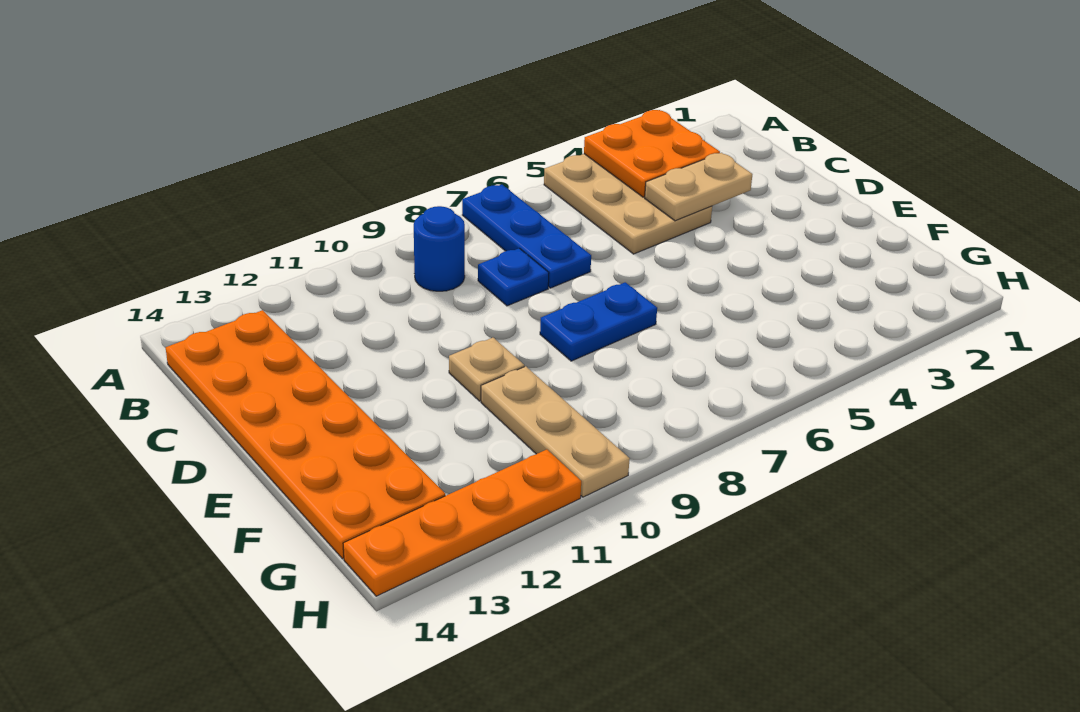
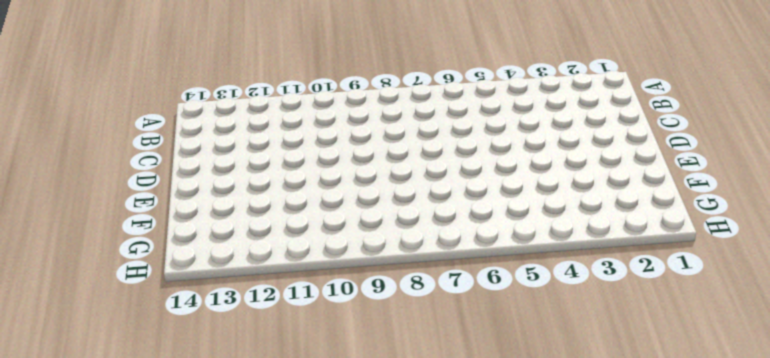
none -> tan 2x3 plate [544,154,712,254]
none -> blue 1x3 plate [462,185,591,288]

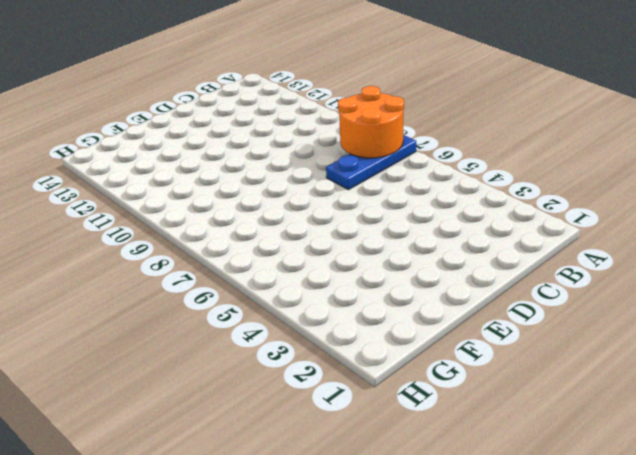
orange 2x2 round brick [338,86,404,158] -> none
none -> tan 2x3 plate [544,154,712,254]
none -> blue 1x1 round brick [414,206,465,291]

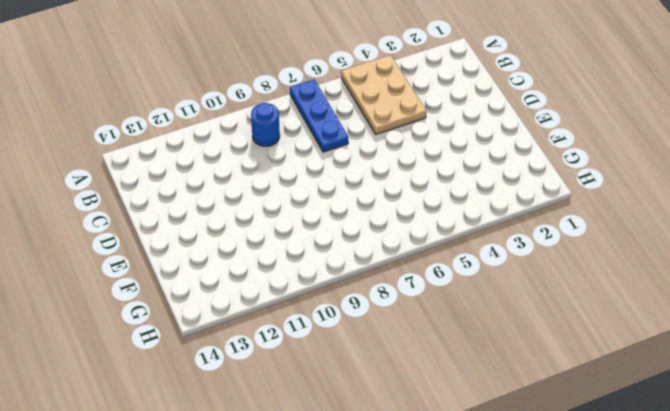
none -> orange 2x6 plate [166,310,445,559]
none -> blue 1x1 plate [478,248,549,306]

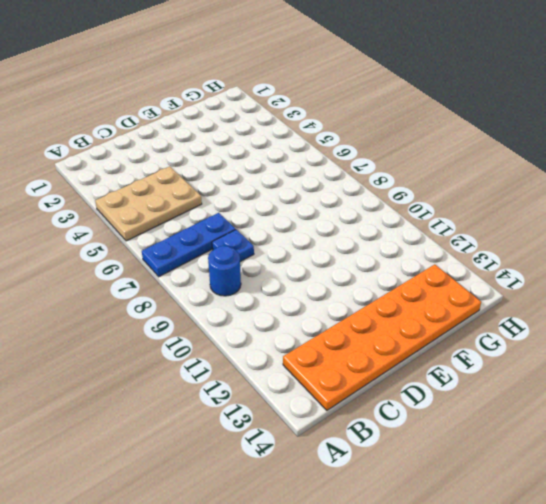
none -> blue 1x2 plate [540,282,657,361]
none -> tan 1x1 plate [449,338,524,401]

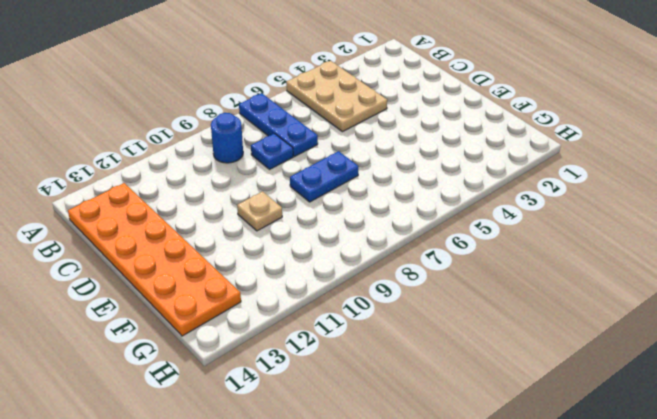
none -> tan 1x3 plate [481,366,630,497]
none -> orange 1x4 plate [343,450,581,596]

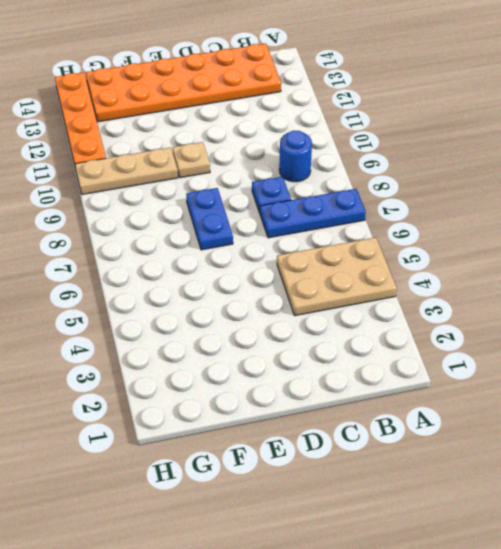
none -> orange 2x2 plate [584,110,720,197]
none -> tan 1x2 plate [645,153,752,221]

